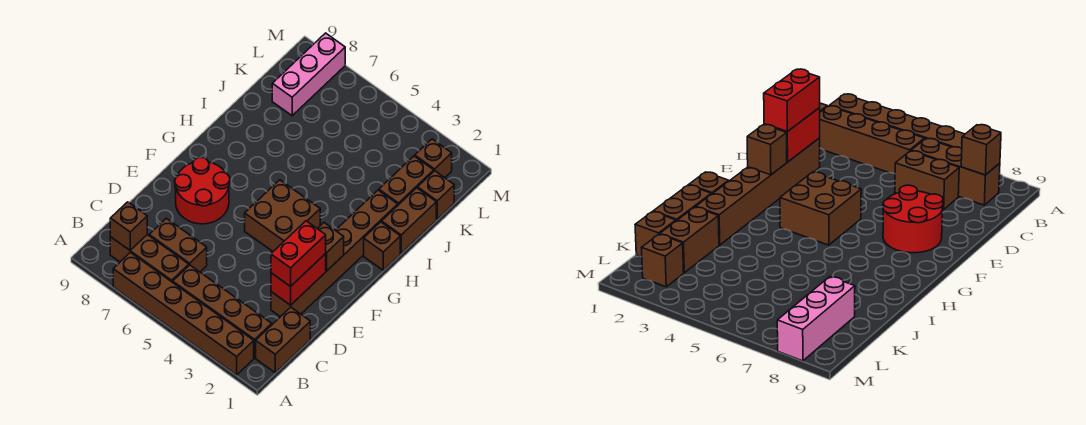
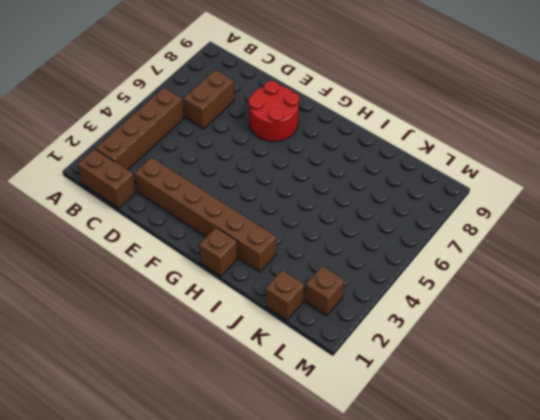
none -> brown 1x6 brick [113,253,254,375]
none -> brown 1x3 brick [110,235,189,282]
none -> brown 2x2 brick [245,180,320,251]

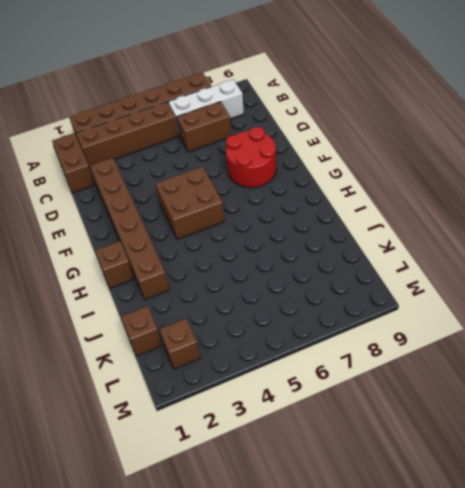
white 1x3 brick [168,80,244,136] -> brown 1x3 brick [110,235,189,282]
none -> brown 1x2 brick [382,188,436,253]
none -> brown 1x2 brick [379,156,434,205]
none -> pink 1x3 brick [272,33,345,116]

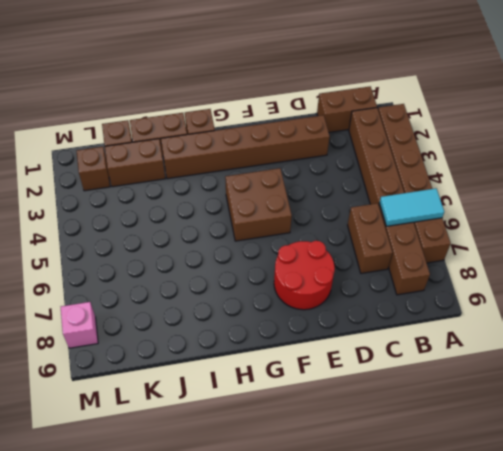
cyan 1x2 tile [379,188,444,226] -> none
pink 1x1 brick [61,302,98,348] -> pink 1x3 brick [272,33,345,116]
none -> brown 1x1 brick [110,202,147,250]
none -> red 1x2 brick [271,254,326,305]
none -> brown 1x1 brick [318,223,344,271]

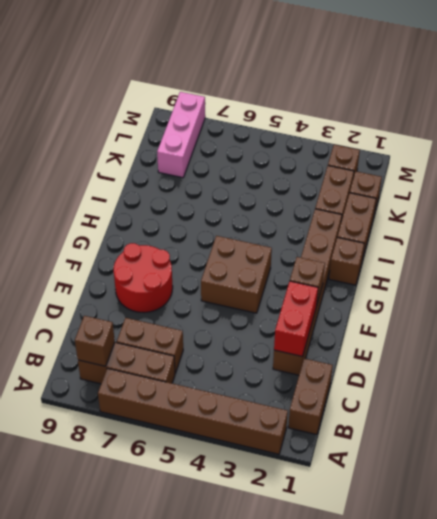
none -> brown 1x4 brick [173,265,272,358]
none -> red 1x2 brick [271,221,326,286]

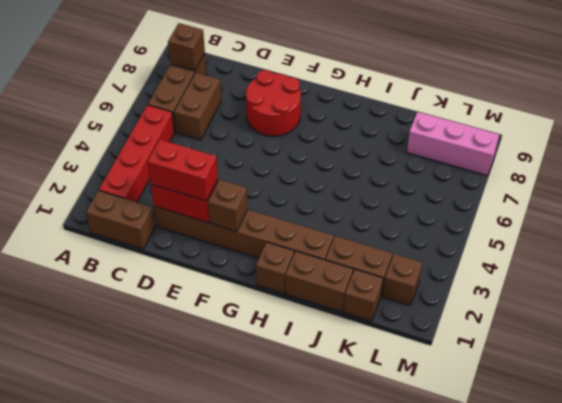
red 1x4 brick [99,105,175,202] -> brown 1x4 brick [173,265,272,358]
none -> brown 1x6 brick [113,253,254,375]
none -> brown 2x2 brick [245,180,320,251]

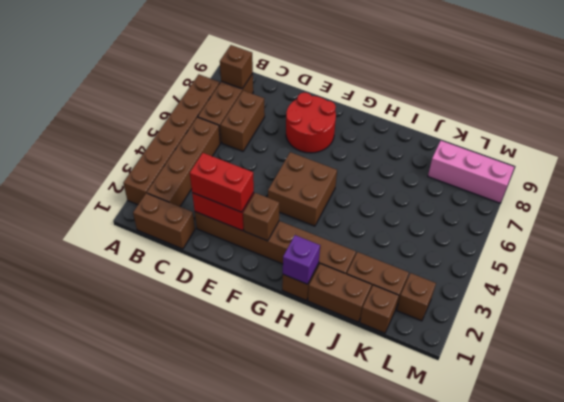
purple 1x1 brick [283,235,320,284] -> none

